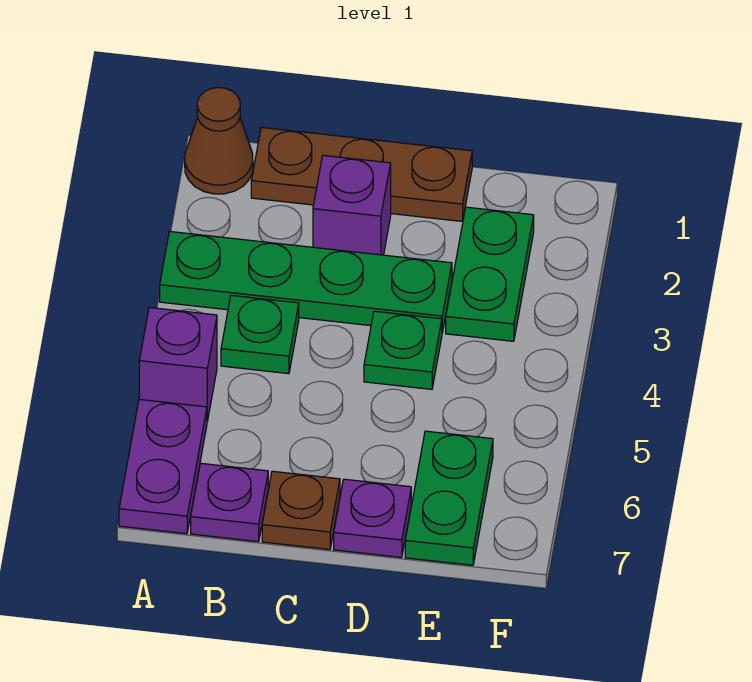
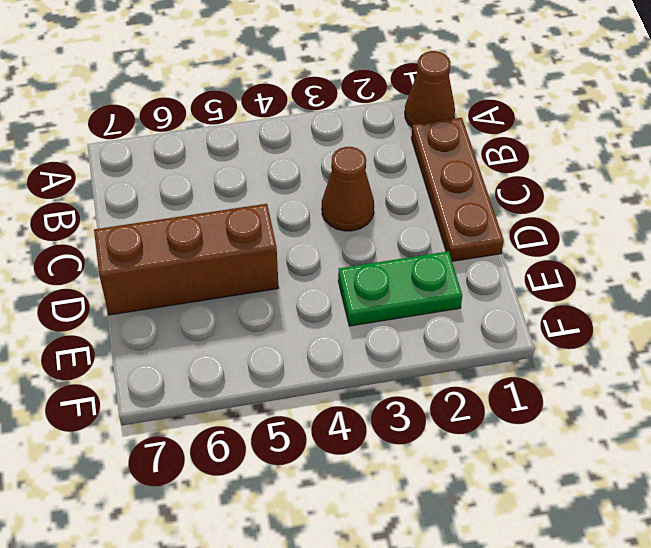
brown 1x1 cone [322,147,374,231] -> green 1x4 plate [160,232,452,332]
brown 1x3 brick [94,204,279,315] -> purple 1x1 plate [334,479,411,557]
none -> purple 1x1 brick [139,307,217,421]
none -> purple 1x2 plate [119,399,207,534]
none -> green 1x1 plate [221,295,299,374]

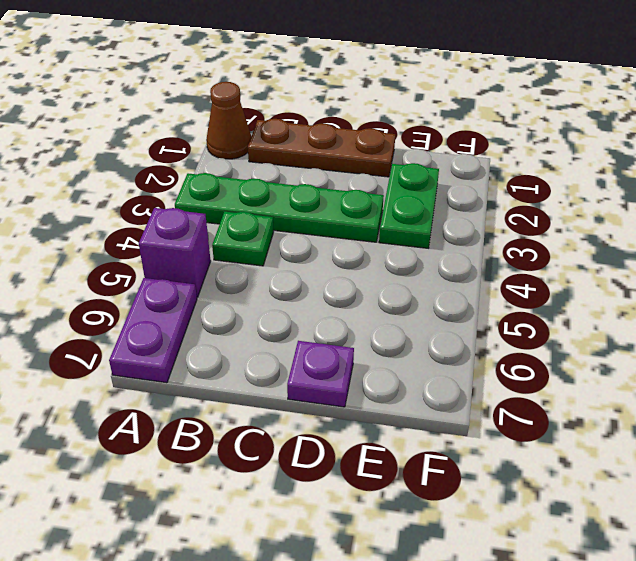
none -> purple 1x1 plate [191,463,268,542]
none -> purple 1x1 brick [313,155,391,255]
none -> brown 1x1 plate [262,471,340,549]

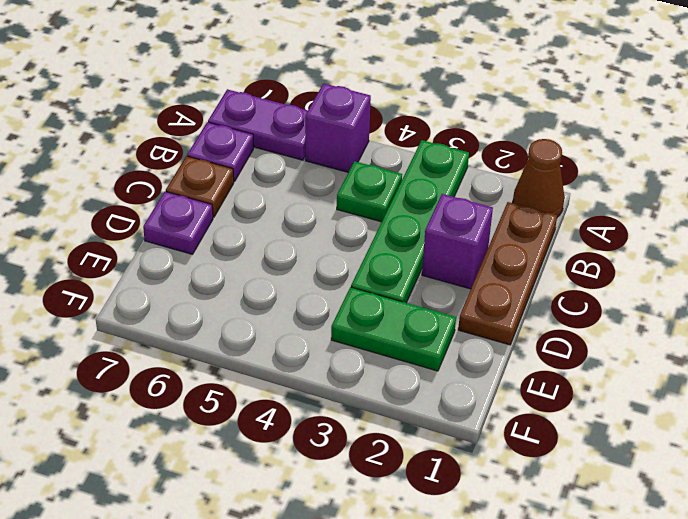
none -> green 1x1 plate [364,311,442,389]
none -> green 1x2 plate [405,431,493,565]

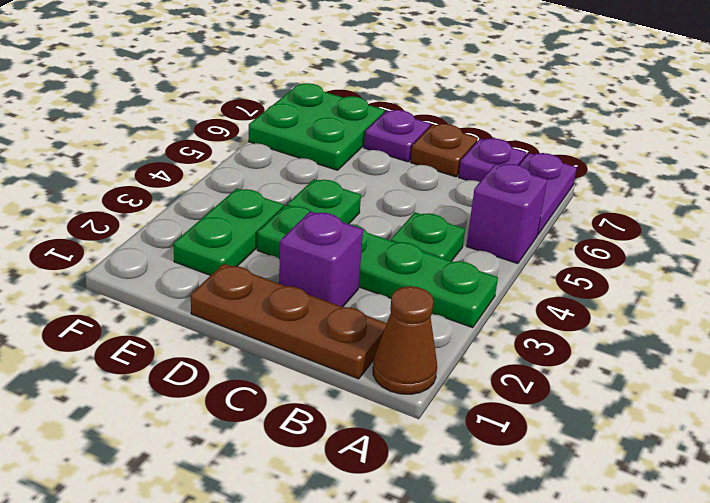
green 2x2 plate [249,83,385,170] -> green 1x2 plate [405,431,493,565]

